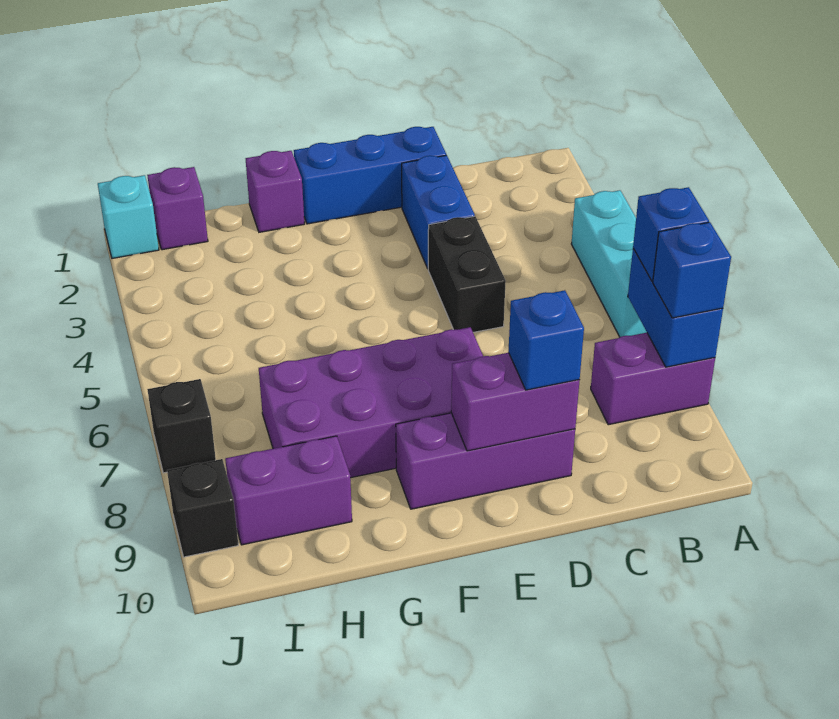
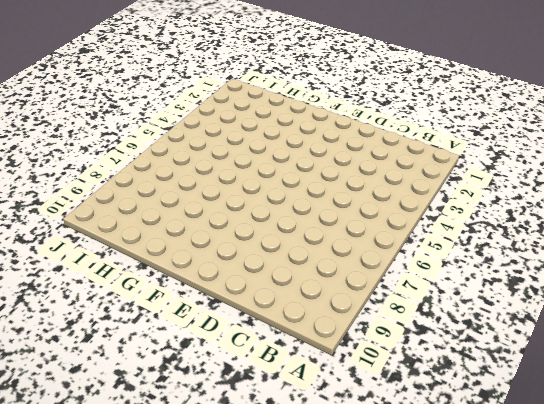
none -> cyan 1x3 brick [571,190,647,337]
none -> purple 1x2 brick [591,333,715,425]
none -> blue 1x3 brick [294,127,446,224]

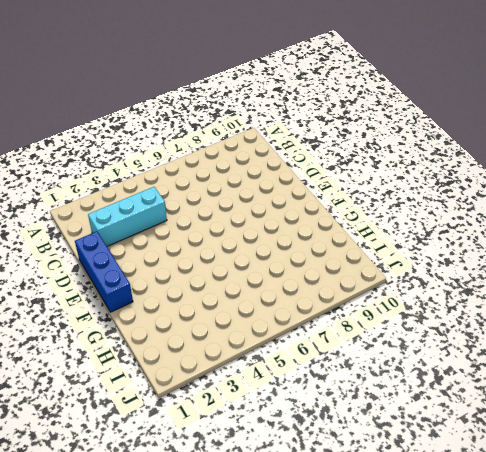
cyan 1x3 brick [88,187,167,246] -> cyan 1x3 brick moved to [571,190,647,337]
none -> purple 1x2 brick [591,333,715,425]
none -> blue 1x2 brick [402,155,475,268]
none -> black 1x2 brick [428,216,506,332]

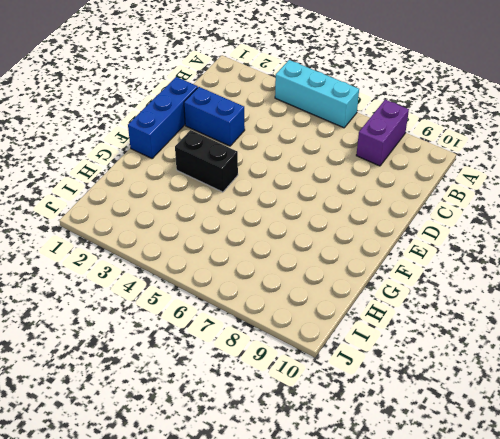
black 1x2 brick [175,130,238,192] -> black 1x2 brick moved to [428,216,506,332]
none -> purple 1x3 brick [396,413,575,509]
none -> purple 2x4 brick [259,327,483,478]
none -> purple 1x1 brick [246,151,304,232]

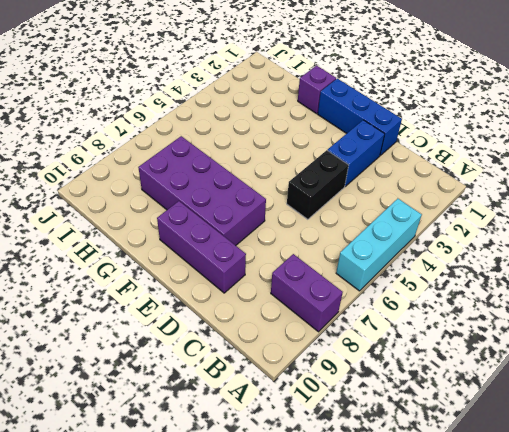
none -> purple 1x2 brick [225,436,352,545]
none -> purple 1x1 brick [147,167,208,250]
none -> cyan 1x1 brick [98,175,159,258]

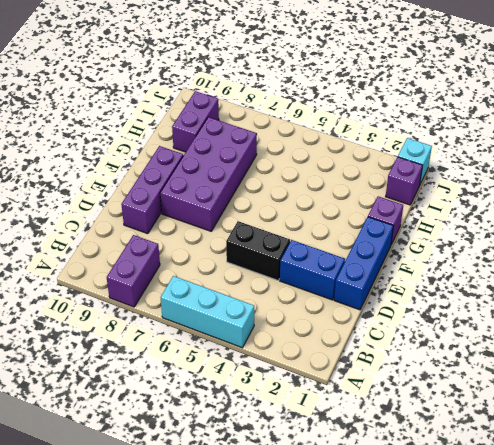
none -> black 1x1 brick [147,379,216,473]
none -> black 1x1 brick [167,459,238,557]
none -> blue 1x2 brick [628,249,723,367]

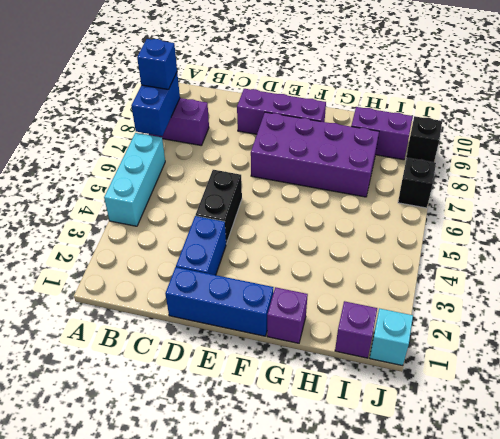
none -> purple 1x2 brick [451,353,580,451]
none -> blue 1x1 brick [633,187,709,281]
none -> blue 1x1 brick [508,290,584,390]

